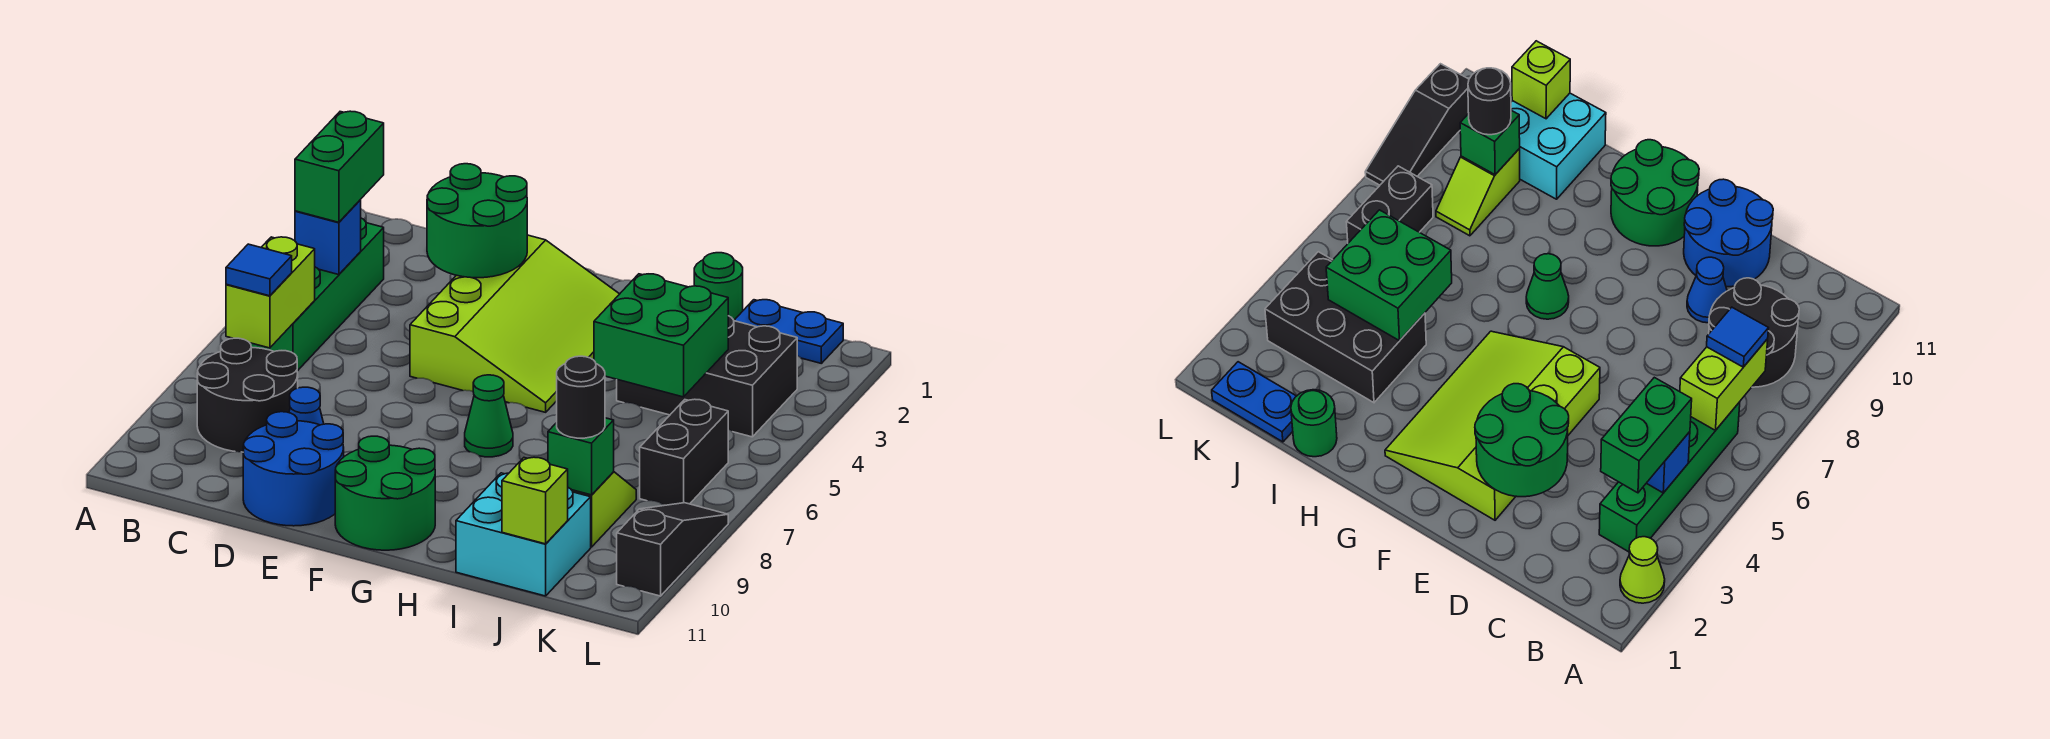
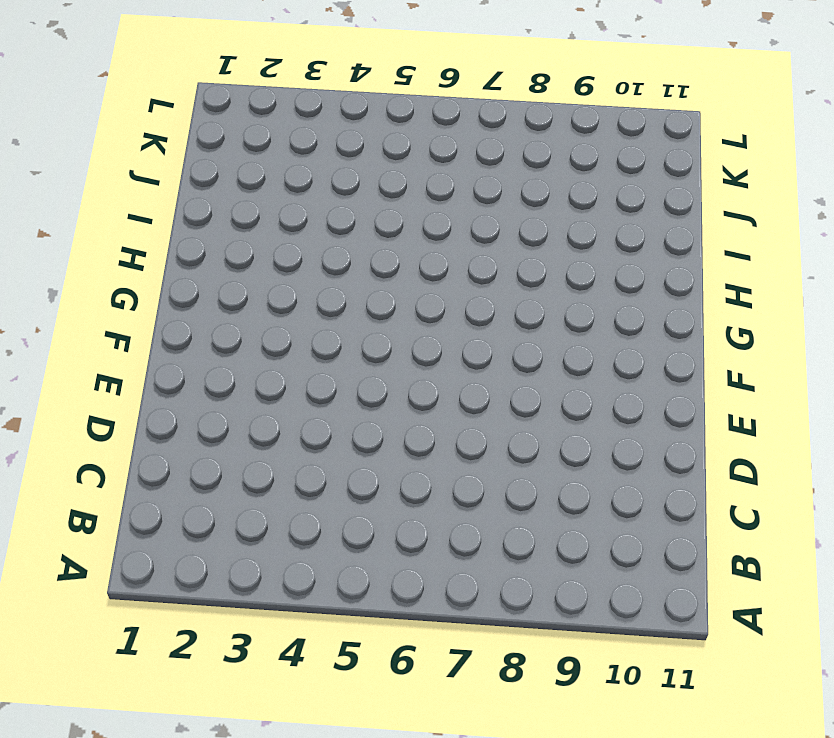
none -> lime 1x1 cone [1620,537,1665,603]
none -> green 1x4 brick [250,218,384,371]
none -> black 2x2 round brick [197,338,298,452]

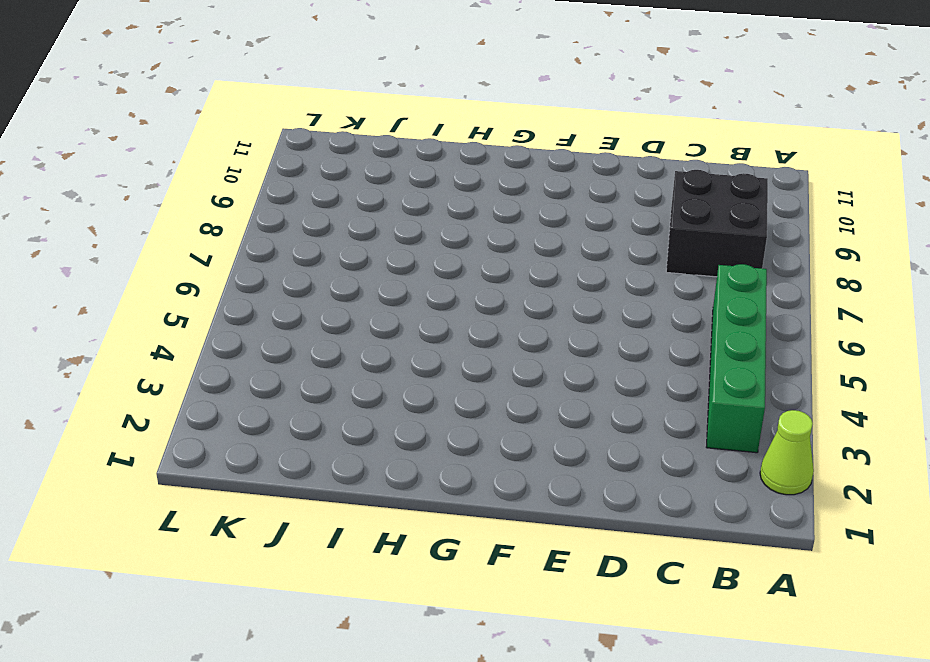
black 2x2 brick [666,170,768,277] -> black 2x2 round brick [197,338,298,452]
none -> blue 1x1 cone [289,387,324,425]
none -> blue 2x2 round brick [243,412,344,526]
none -> lime 3x4 slope [410,235,619,412]

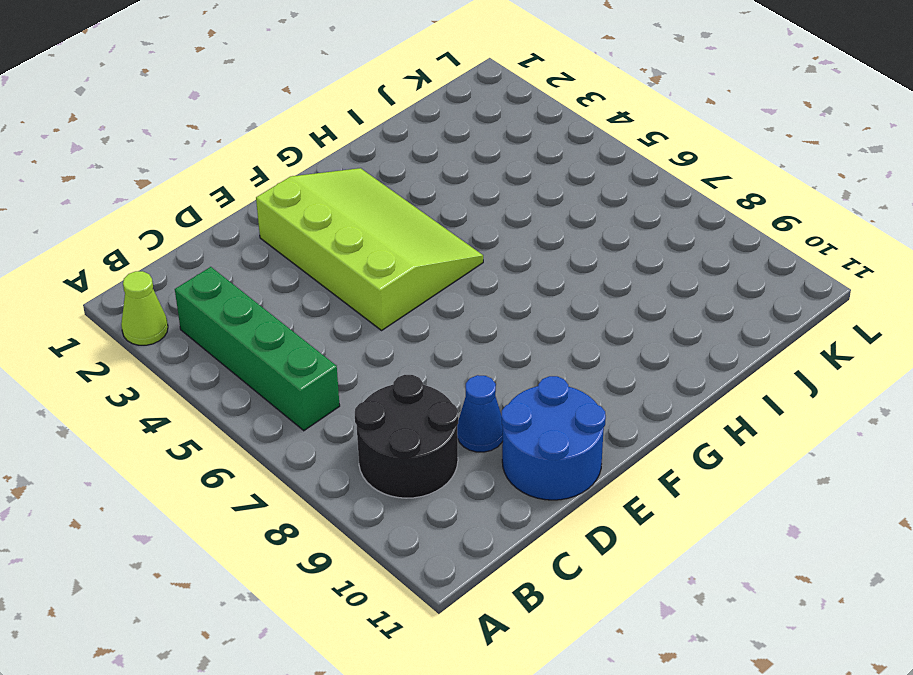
none -> green 2x2 round brick [335,436,435,550]
none -> green 1x1 cone [465,375,513,457]
none -> green 1x1 round brick [694,253,743,320]

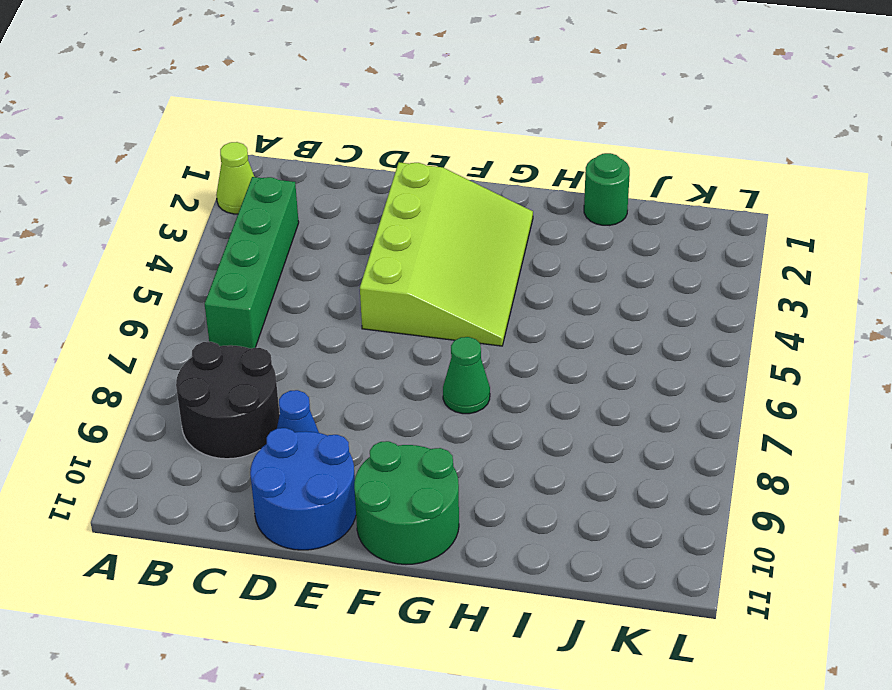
none -> black 2x3 brick [617,316,797,437]
none -> cyan 2x2 brick [456,473,591,596]
none -> blue 1x2 plate [734,300,843,363]

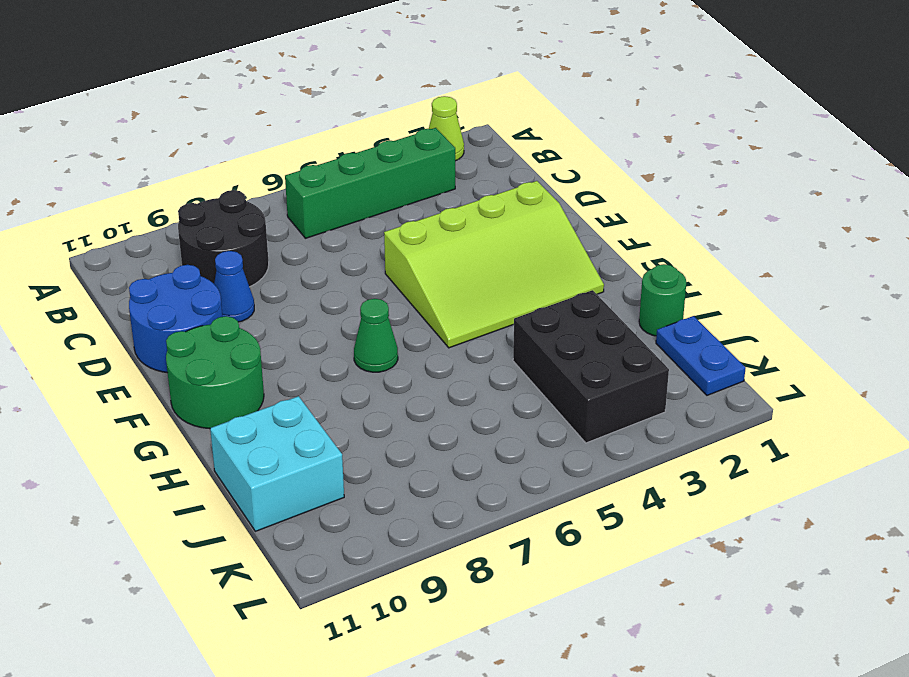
none -> lime 1x2 slope [572,472,636,547]
none -> black 1x2 brick [640,399,728,505]
none -> black 1x3 slope [617,503,728,596]

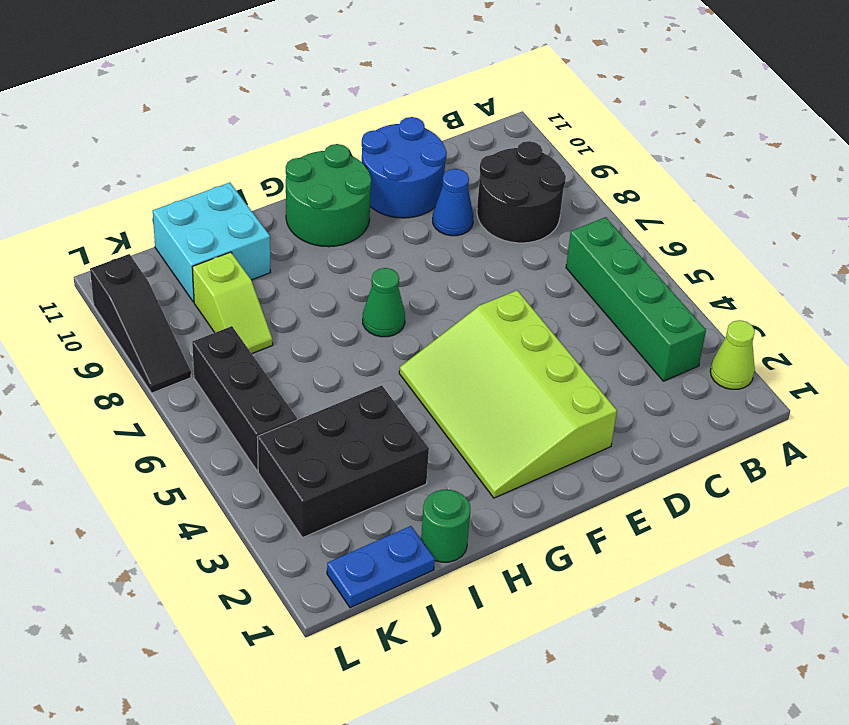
black 1x3 brick [192,326,297,471] -> black 1x2 brick [640,399,728,505]
none -> blue 1x1 brick [295,200,361,275]
none -> lime 1x2 brick [226,237,315,348]
none -> green 2x2 round brick [427,164,527,278]

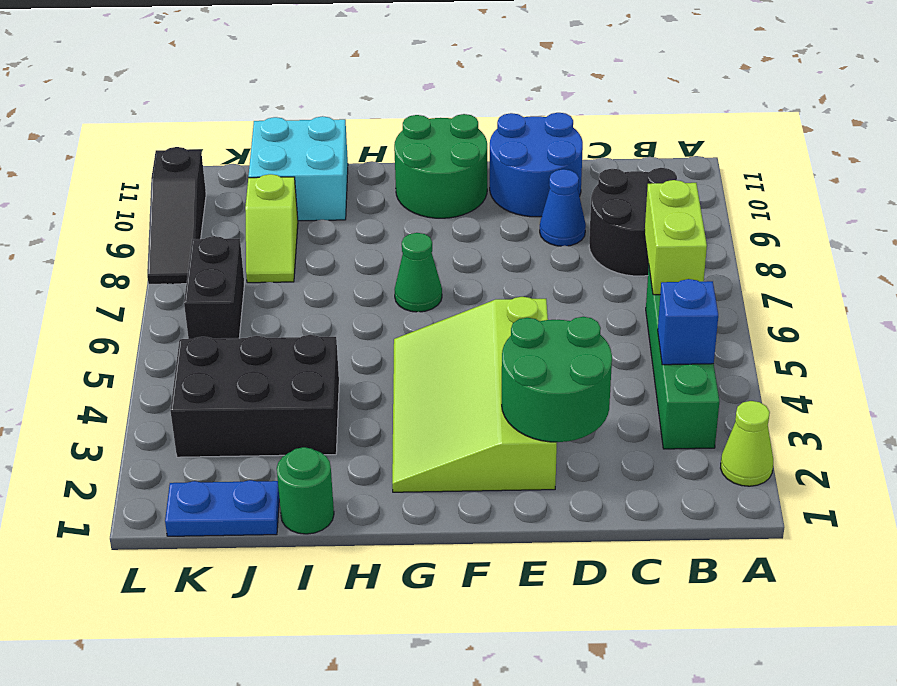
none -> green 2x2 brick [594,274,728,397]
none -> green 1x1 brick [548,418,614,495]
none -> lime 1x1 brick [502,457,568,544]

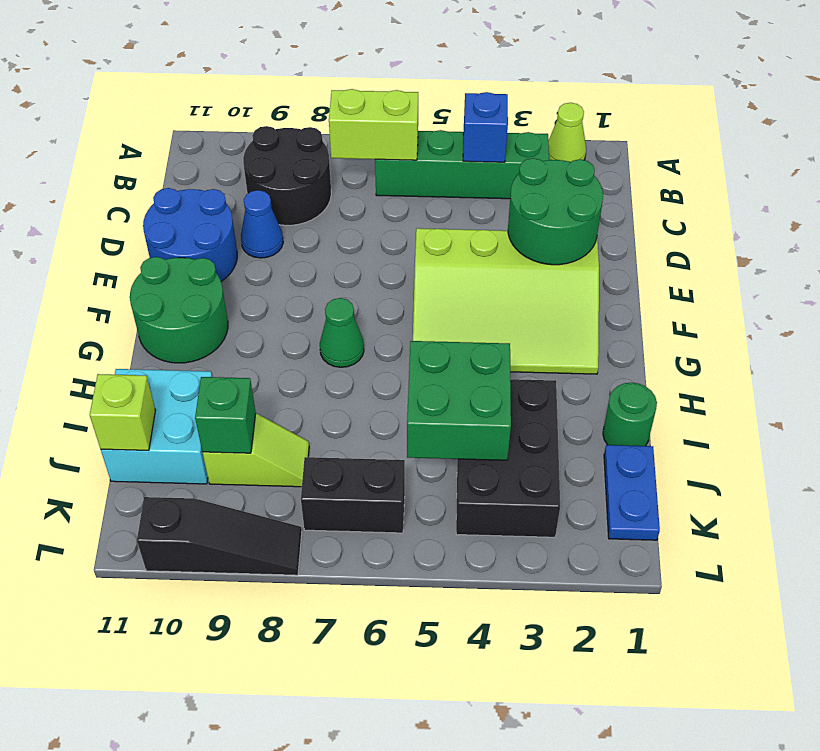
none -> green 1x2 brick [295,111,384,222]
none -> blue 1x1 tile [226,244,292,296]
none -> black 1x1 round brick [557,356,605,438]

